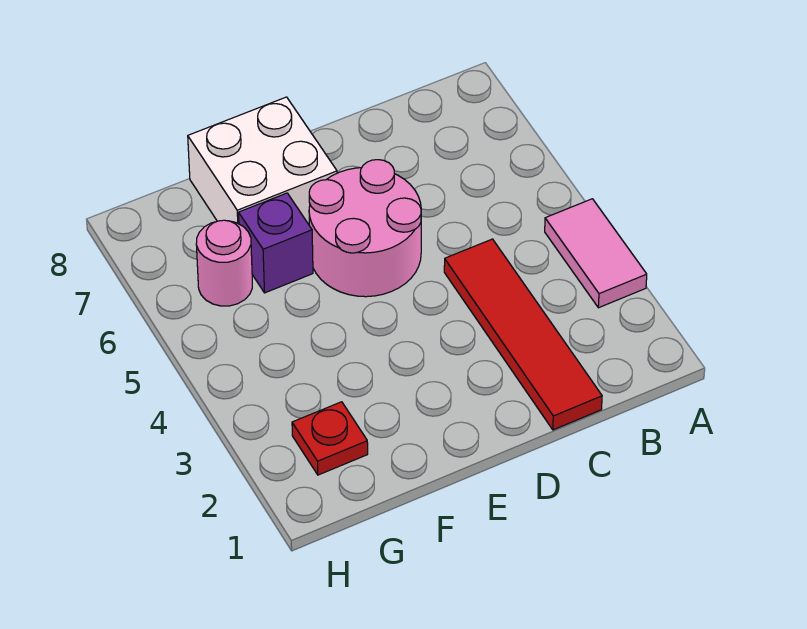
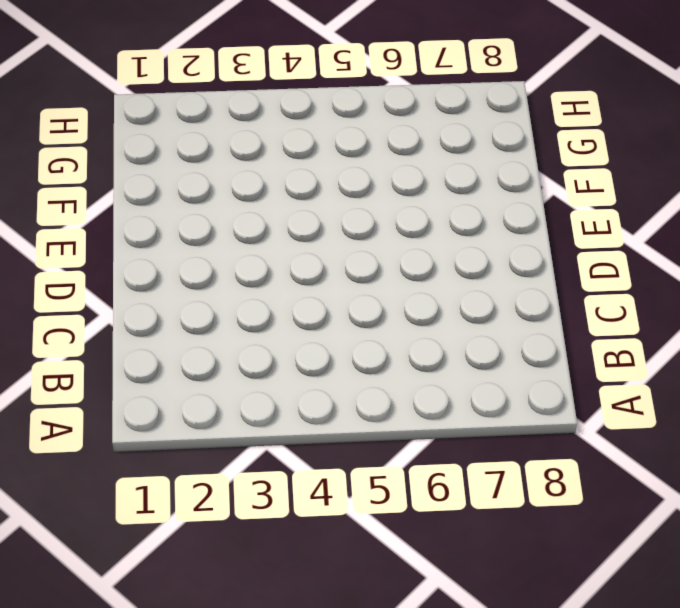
none -> pink 1x2 tile [545,199,647,308]
none -> red 1x4 tile [444,239,602,430]

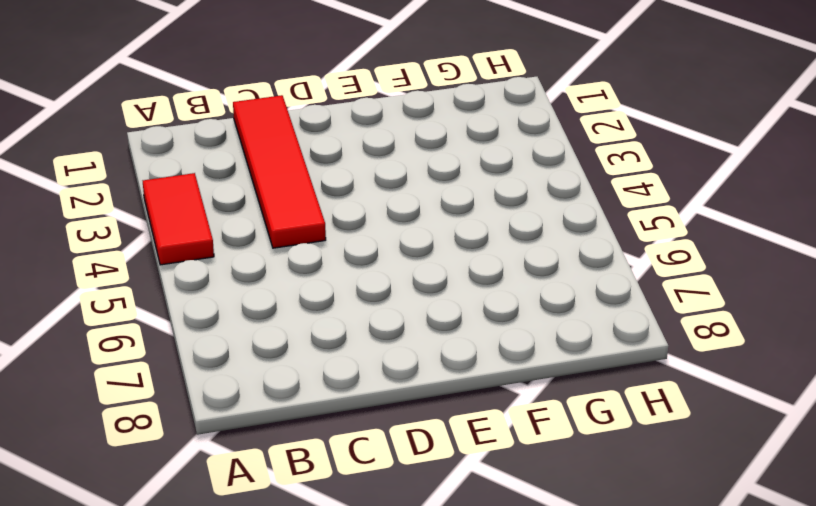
red 1x2 tile [143,173,214,265] -> pink 1x2 tile [545,199,647,308]
none -> pink 2x2 round brick [309,160,421,297]
none -> white 2x2 brick [188,97,337,224]

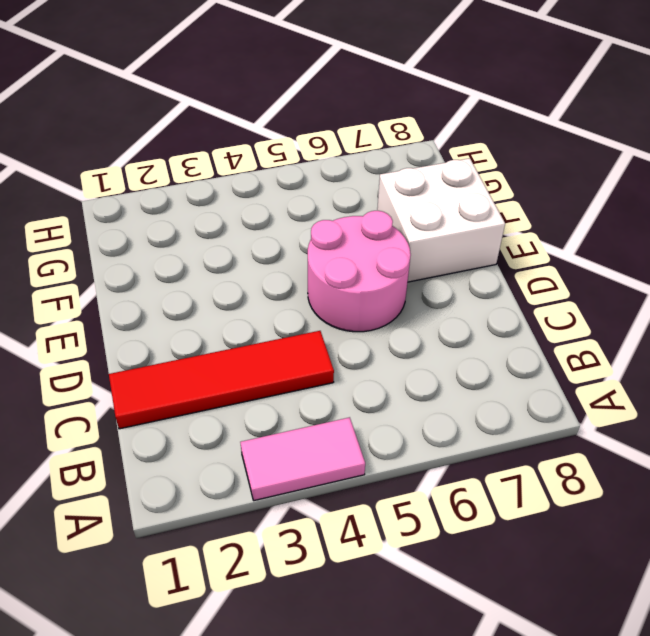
none -> purple 1x1 brick [239,193,313,293]
none -> red 1x1 plate [292,402,368,475]

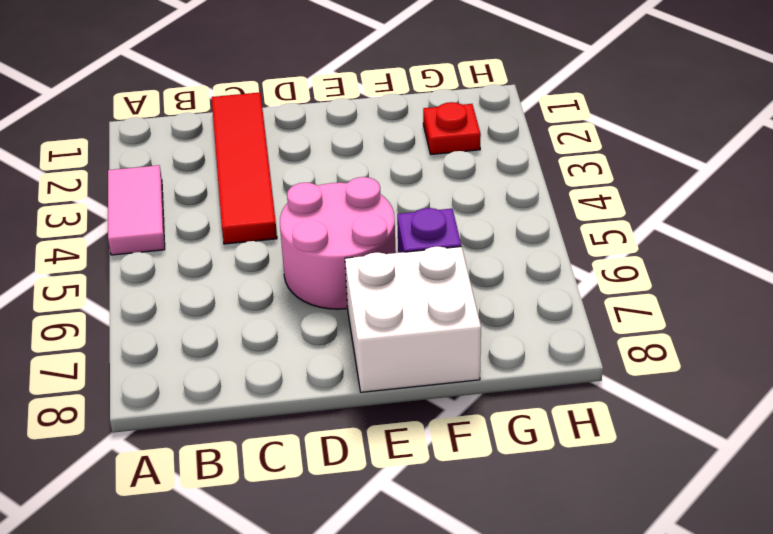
none -> pink 1x1 round brick [196,220,252,306]

